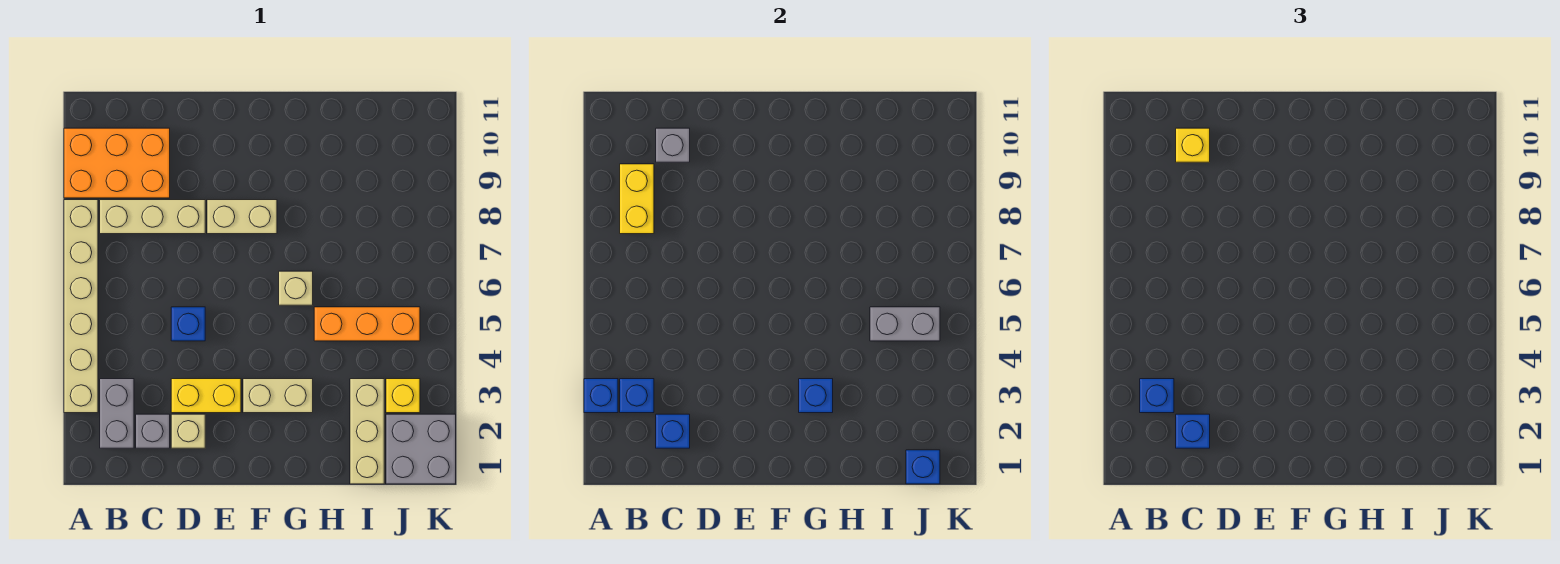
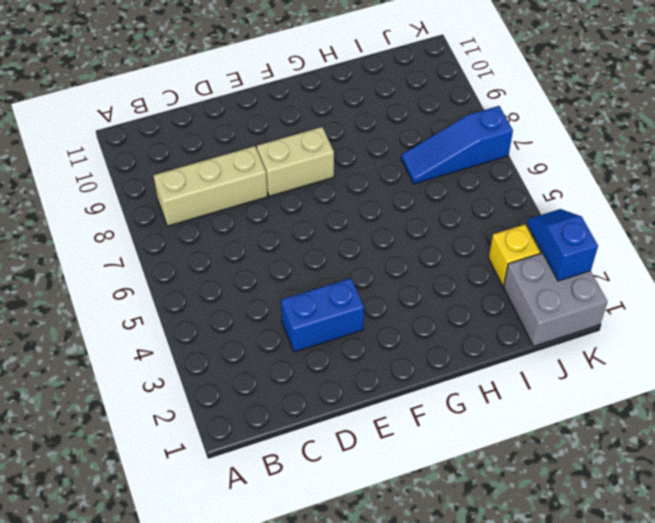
blue 1x2 brick [281,278,364,352] -> yellow 1x2 brick [171,379,241,413]
blue 1x3 slope [401,106,513,184] -> none
blue 1x2 slope [527,209,598,281] -> none
none -> tan 1x6 brick [64,200,98,413]
none -> orange 2x3 brick [64,128,170,198]
none -> grey 1x2 brick [100,379,134,448]

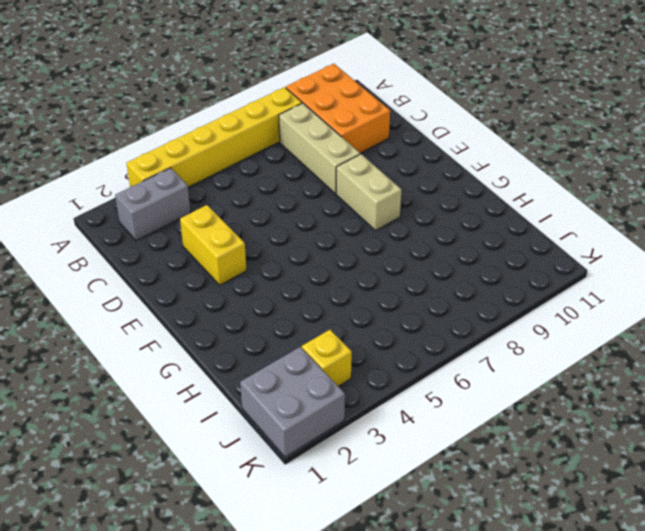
yellow 1x6 brick [127,87,302,187] -> tan 1x6 brick [64,200,98,413]
none -> grey 1x1 brick [136,414,170,448]
none -> tan 1x1 brick [171,414,205,448]
none -> blue 1x1 brick [171,307,205,341]

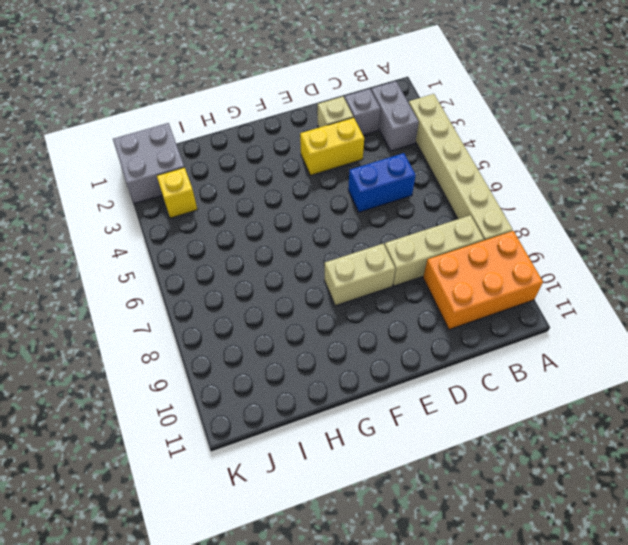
blue 1x2 brick [348,153,416,212] -> blue 1x1 brick [171,307,205,341]
none -> tan 1x2 brick [243,379,313,413]
none -> tan 1x1 brick [279,271,313,305]
none -> orange 1x3 brick [314,307,420,341]

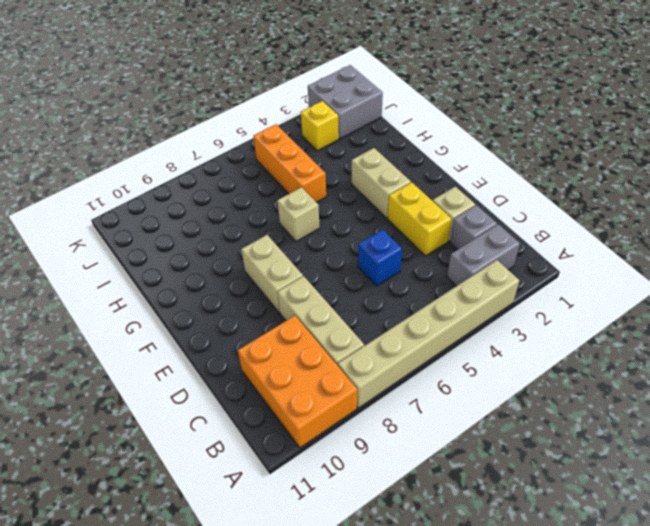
none -> tan 1x3 brick [350,379,384,484]
none -> blue 1x1 brick [584,379,618,413]
none -> blue 1x1 brick [620,379,654,413]

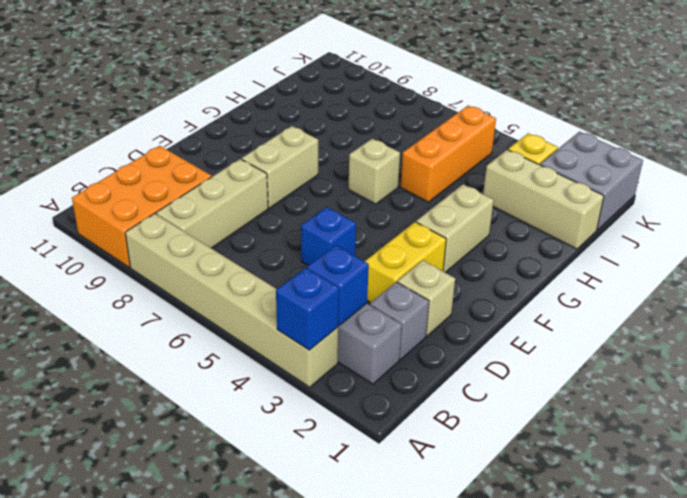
none -> yellow 1x2 brick [620,164,654,234]
none -> blue 1x1 brick [656,414,690,448]
none -> grey 1x1 brick [656,128,690,162]

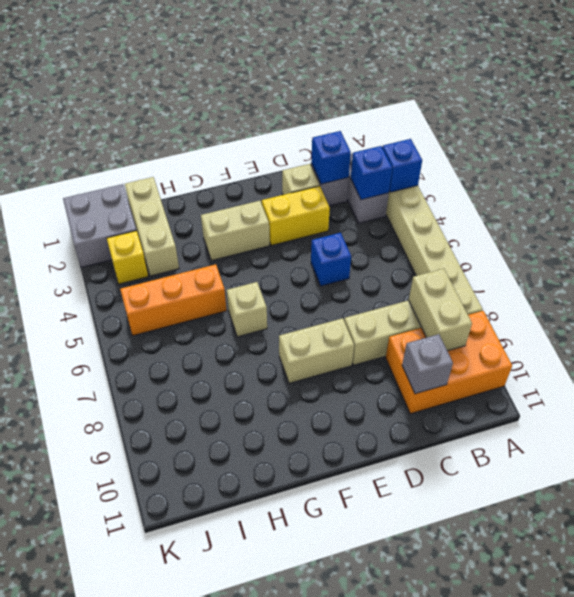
tan 1x2 brick [409,269,472,351] -> yellow 1x2 brick [620,164,654,234]
none -> blue 1x1 brick [799,379,833,413]
none -> grey 1x2 brick [870,307,940,341]
none -> blue 1x1 brick [906,450,940,484]

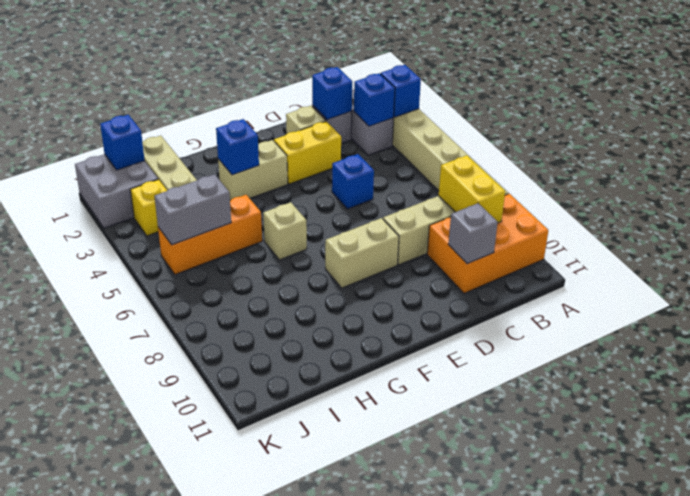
none -> blue 1x1 brick [1140,379,1174,413]
none -> blue 1x1 brick [1176,414,1210,448]
none -> yellow 1x1 brick [1176,128,1210,162]

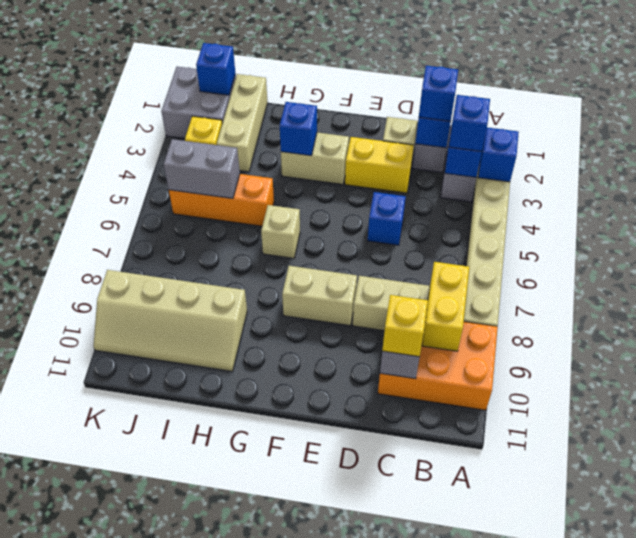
tan 2x4 slope [93,270,247,371] -> none

